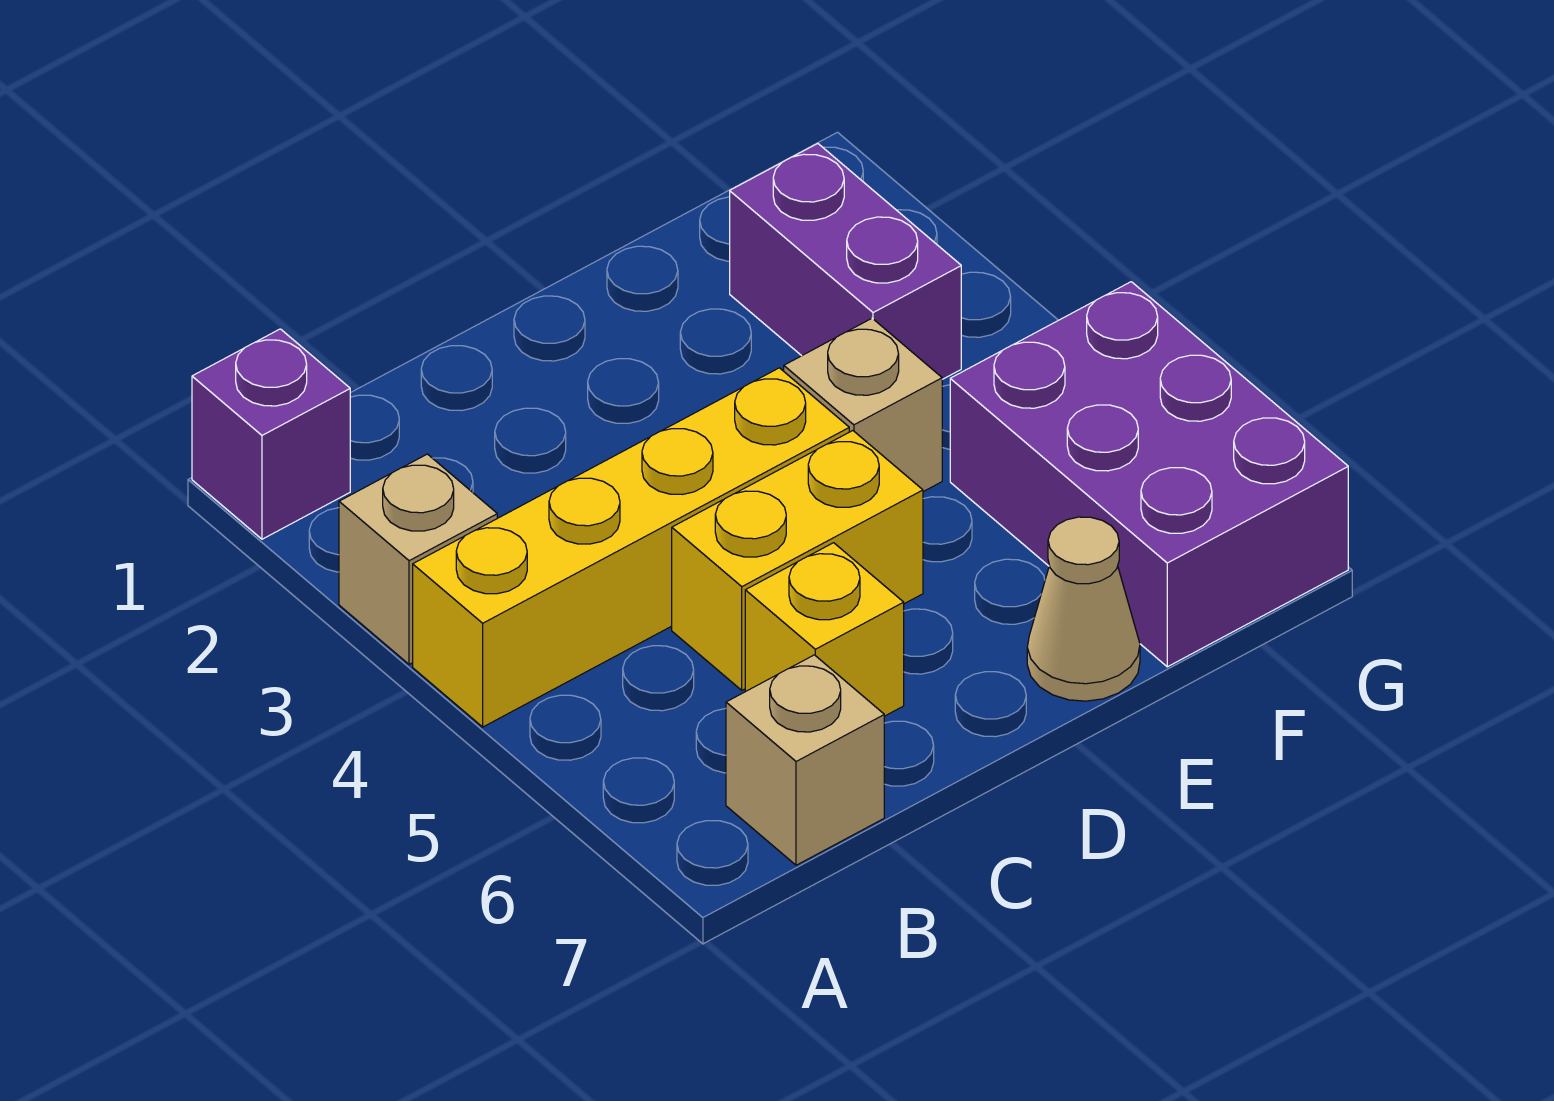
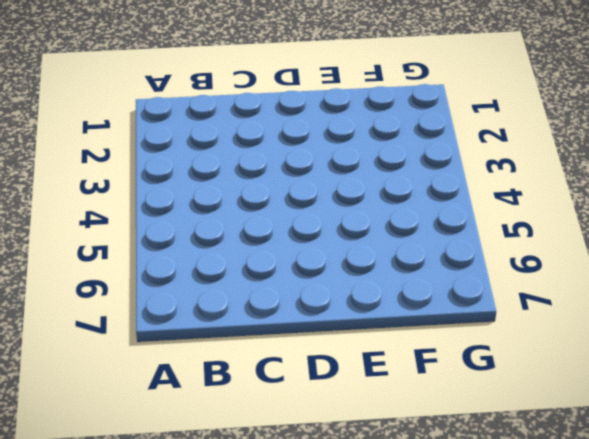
none -> purple 1x1 brick [192,329,350,539]
none -> tan 1x1 brick [339,454,497,664]

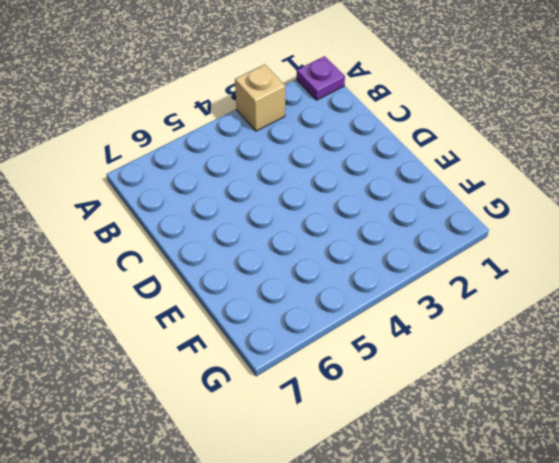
purple 1x1 plate [297,56,345,100] -> purple 1x1 brick [192,329,350,539]
none -> yellow 1x4 brick [413,368,849,727]
none -> tan 1x1 brick [726,655,884,865]

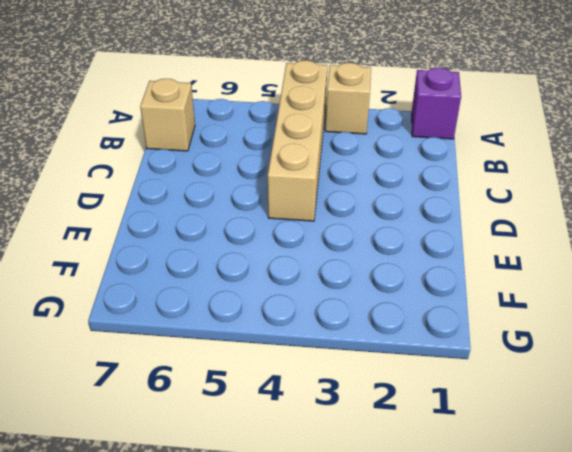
tan 1x4 brick [268,60,327,221] -> yellow 1x4 brick [413,368,849,727]
none -> yellow 1x2 brick [672,431,923,690]
none -> yellow 1x1 brick [745,543,904,716]

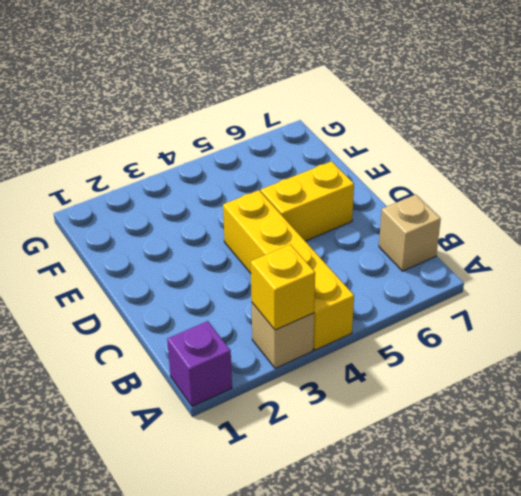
yellow 1x1 brick [251,245,315,330] -> yellow 1x1 brick moved to [745,543,904,716]
yellow 1x2 brick [261,161,354,241] -> yellow 1x2 brick turned to [672,431,923,690]
none -> tan 1x1 brick [784,318,942,492]
none -> tan 1x1 cone [1027,517,1140,701]

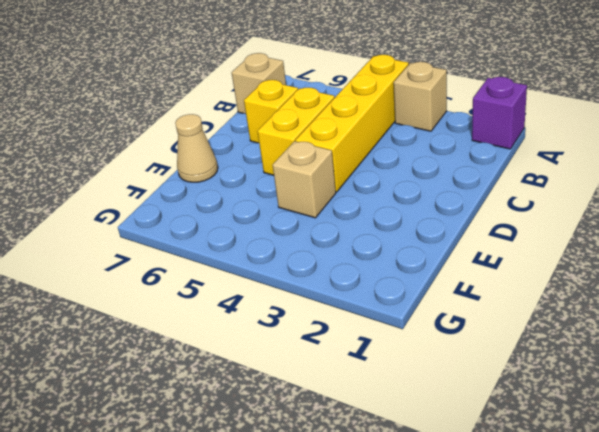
none -> purple 1x2 brick [730,143,961,379]
none -> purple 2x3 brick [950,282,1348,667]

